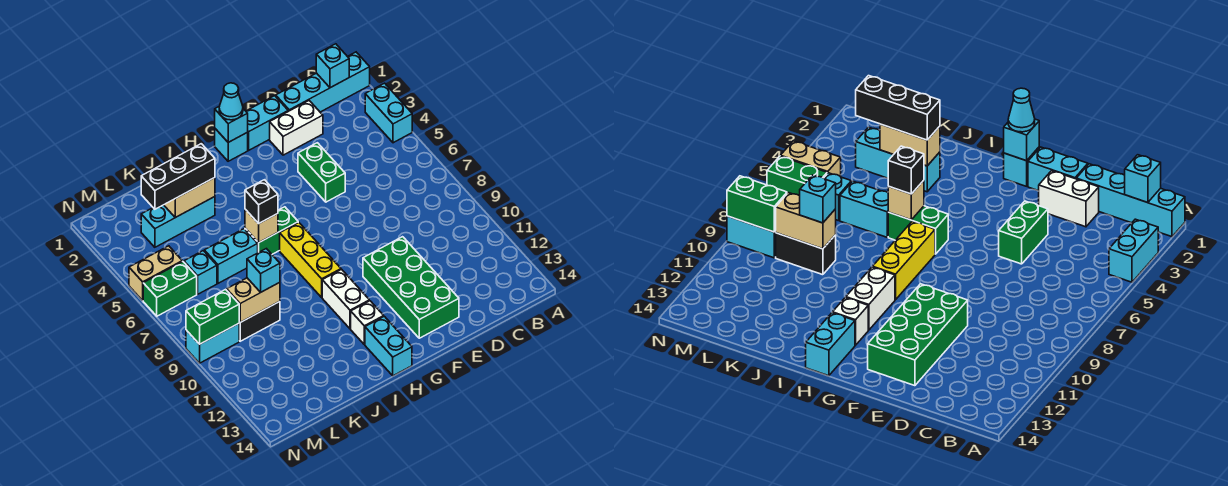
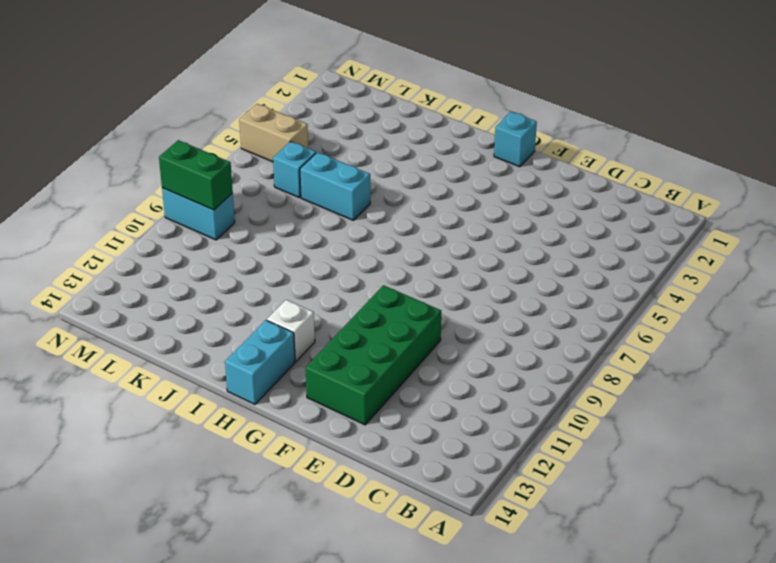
none -> cyan 1x4 brick [276,52,370,112]
none -> cyan 1x2 brick [365,83,412,143]
none -> white 1x2 brick [270,101,323,155]

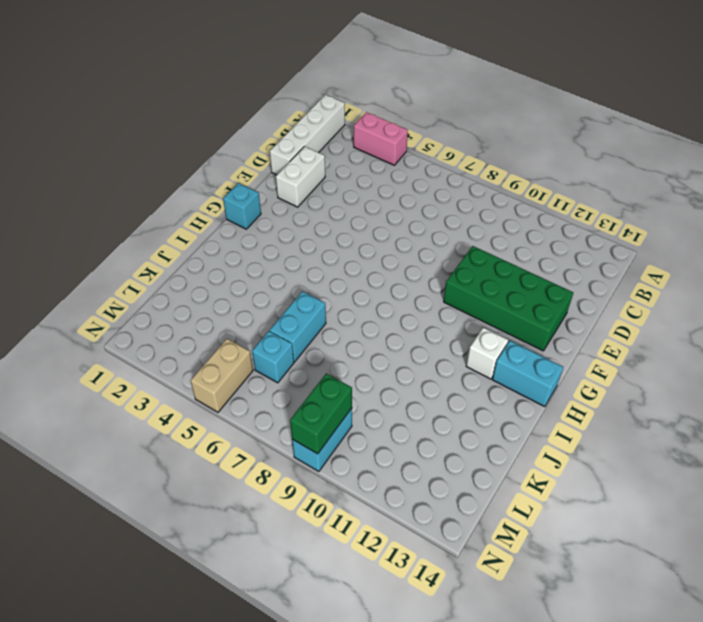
white 1x4 brick [270,95,345,175] -> cyan 1x4 brick [276,52,370,112]
pink 1x2 brick [354,112,408,165] -> cyan 1x2 brick [365,83,412,143]
none -> cyan 1x2 brick [246,96,288,150]
none -> green 1x2 brick [298,143,345,202]
none -> green 1x2 brick [245,207,298,254]

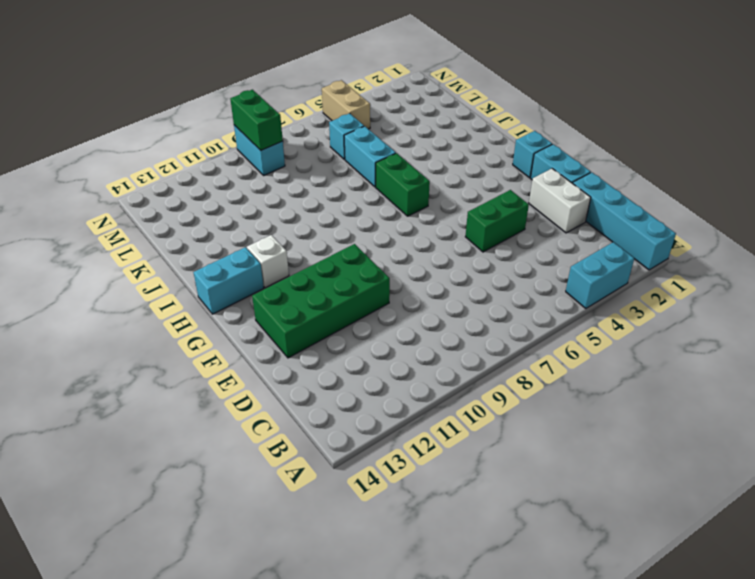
none -> yellow 1x3 brick [280,222,341,297]
none -> white 1x2 brick [322,269,369,329]
none -> cyan 1x3 brick [141,197,215,247]

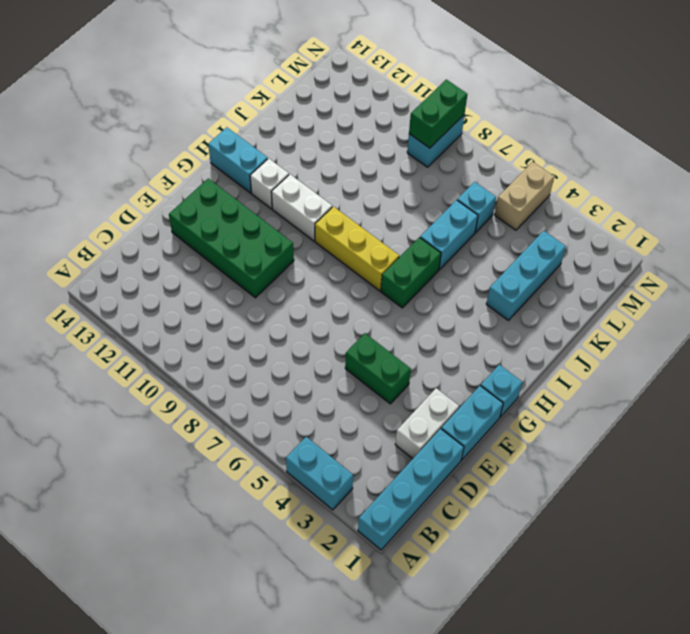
none -> black 1x2 brick [239,301,280,341]
none -> green 1x2 brick [143,262,197,316]
none -> cyan 1x1 brick [316,44,349,88]

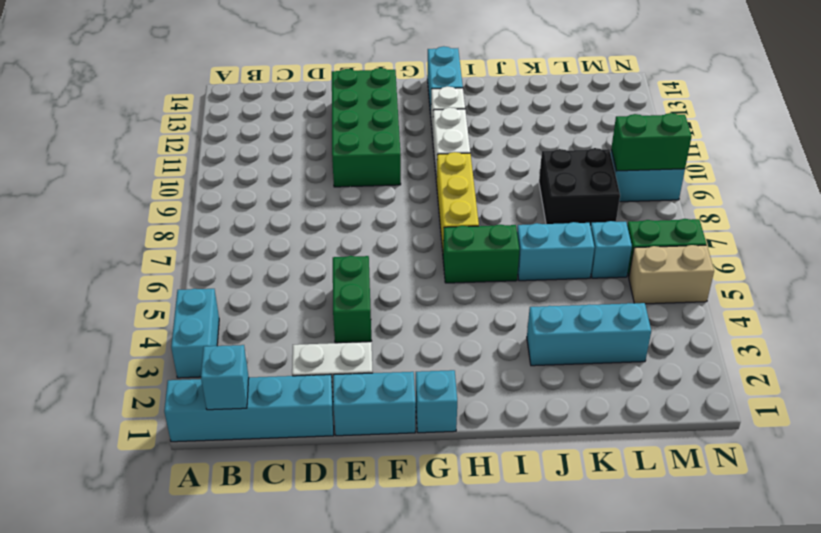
black 2x2 brick [539,148,620,227] -> black 1x2 brick [239,301,280,341]
none -> cyan 1x1 brick [215,107,248,142]
none -> tan 1x1 brick [245,209,278,243]
none -> tan 1x2 brick [164,178,215,218]

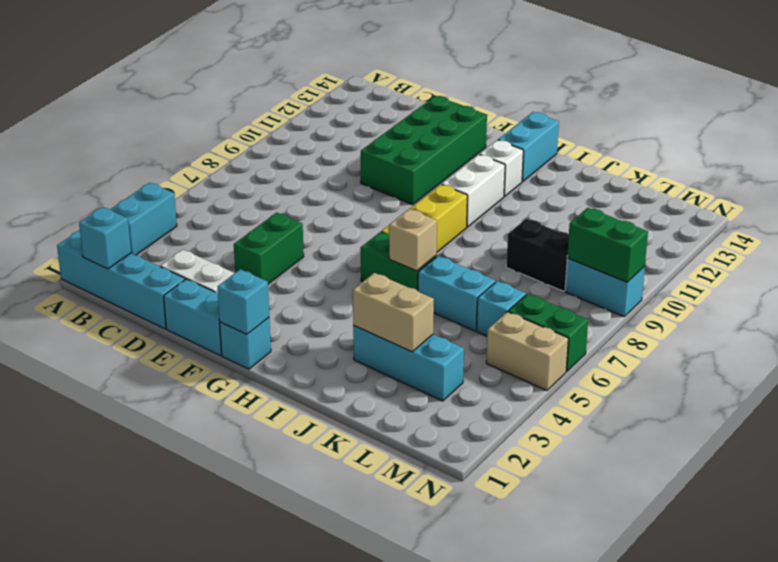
none -> tan 1x2 brick [227,278,280,322]
none -> cyan 1x1 cone [219,83,243,120]
none -> black 1x1 brick [245,180,278,224]

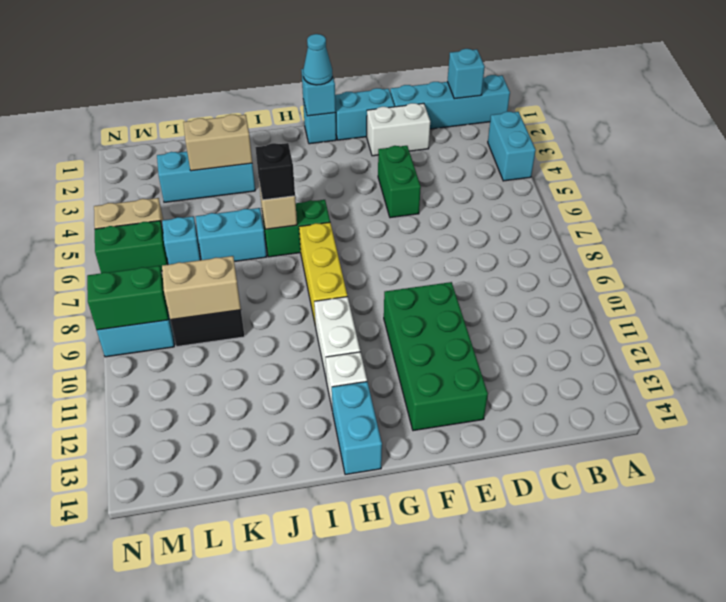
none -> black 1x3 brick [141,144,215,209]
none -> cyan 1x1 brick [247,249,280,292]

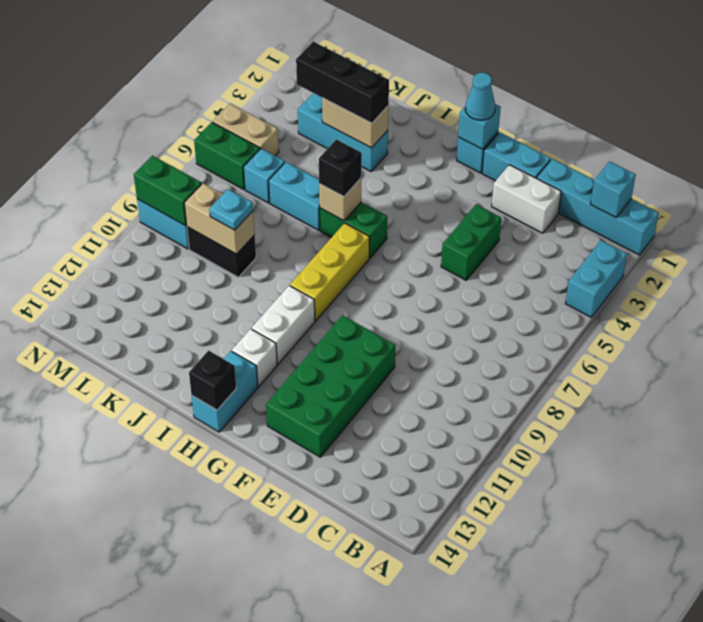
black 1x1 brick [189,351,236,410] -> none
cyan 1x1 plate [209,189,253,230] -> cyan 1x1 brick [247,249,280,292]

